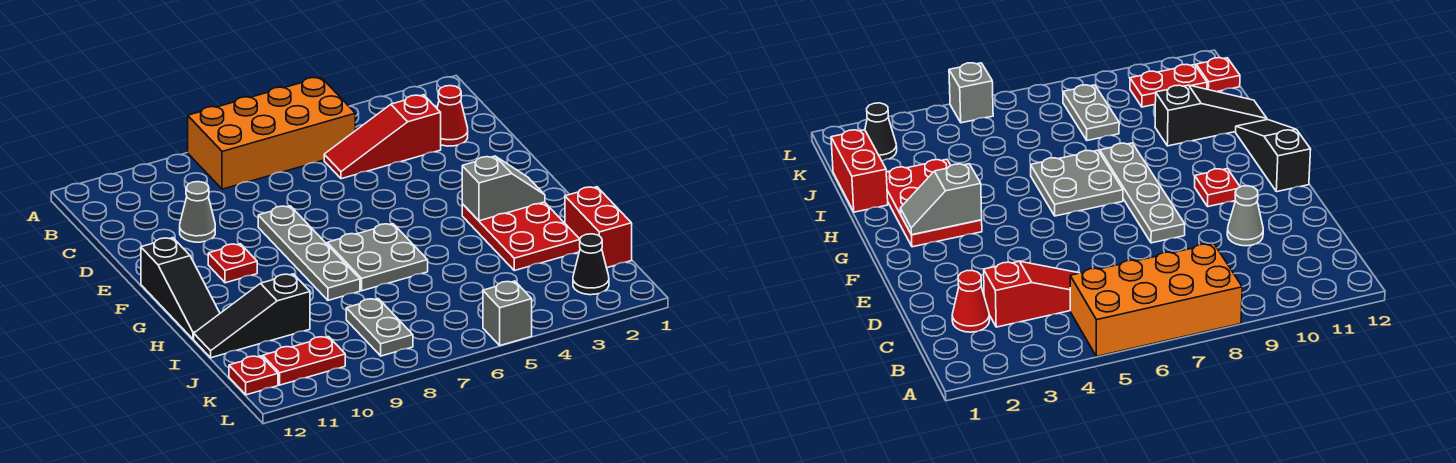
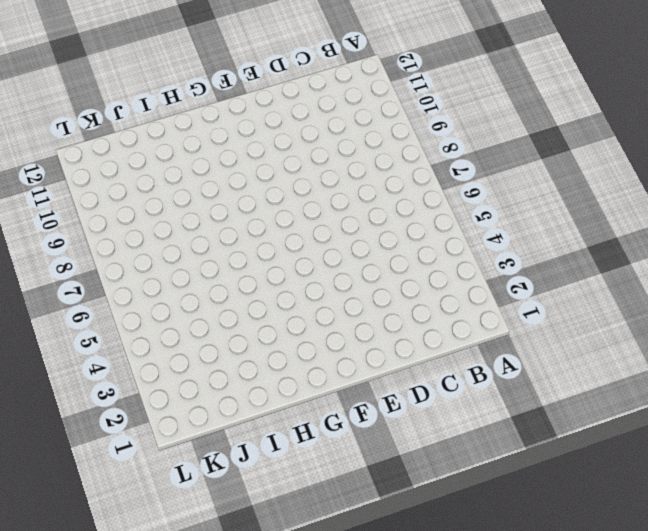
none -> orange 2x4 brick [188,77,355,189]
none -> red 1x1 cone [437,86,468,146]
none -> red 1x3 slope [324,95,441,179]

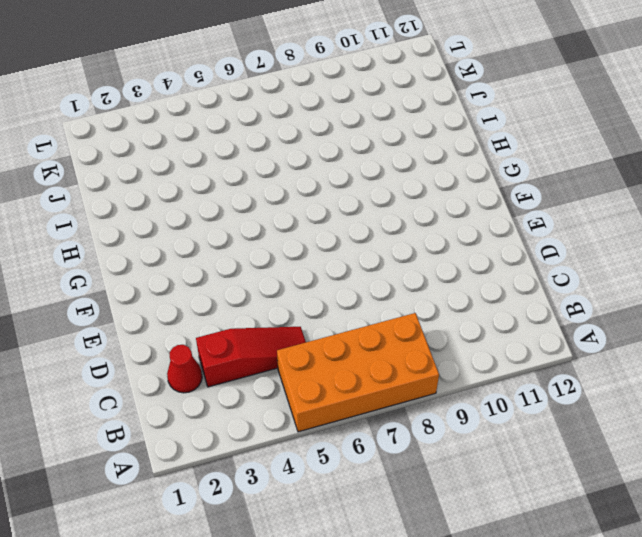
none -> grey 1x1 cone [180,182,215,242]
none -> grey 1x4 plate [258,206,360,300]
none -> red 1x1 plate [208,244,257,283]

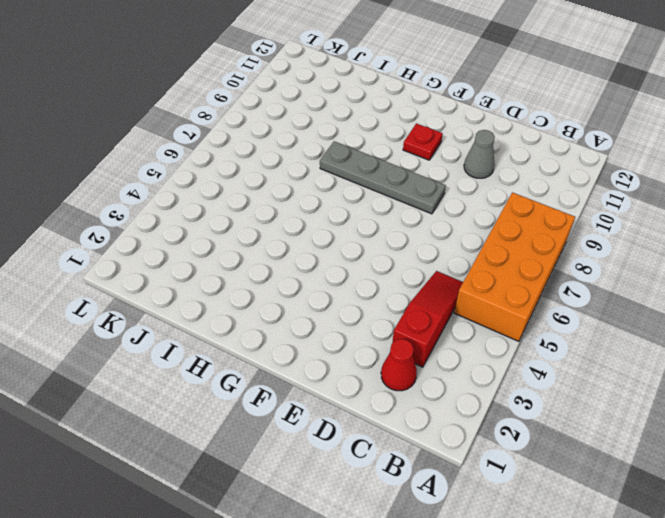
none -> black 1x3 slope [141,238,220,339]
none -> red 2x3 plate [462,202,580,271]
none -> grey 2x2 plate [327,224,428,291]

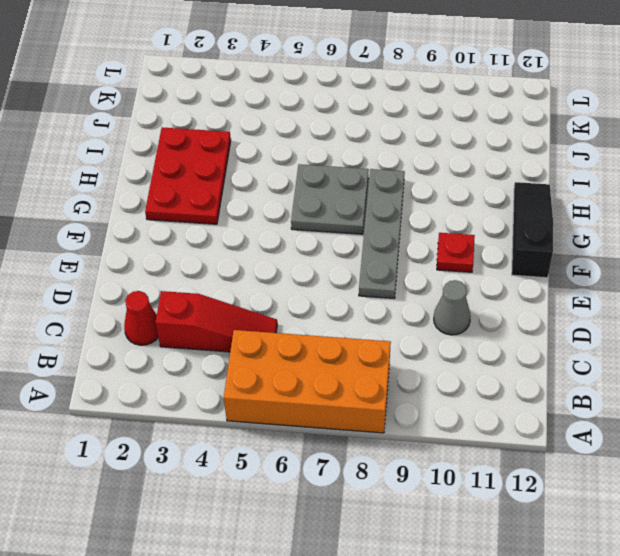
none -> red 1x2 brick [565,187,632,268]
none -> black 1x3 slope [194,274,310,358]
none -> grey 1x2 plate [346,299,413,356]

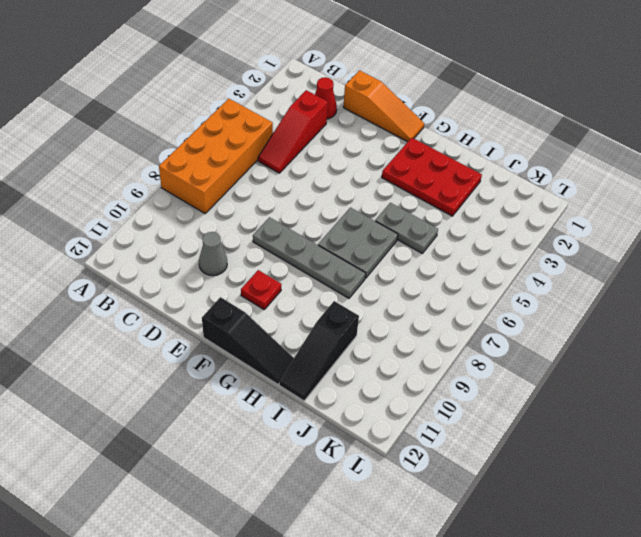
orange 1x3 slope [343,70,424,142] -> none
grey 1x2 plate [375,203,438,253] -> grey 1x2 plate moved to [346,299,413,356]
none -> red 1x2 brick [565,187,632,268]
none -> black 1x1 cone [573,234,609,295]
none -> red 1x2 plate [263,337,345,385]

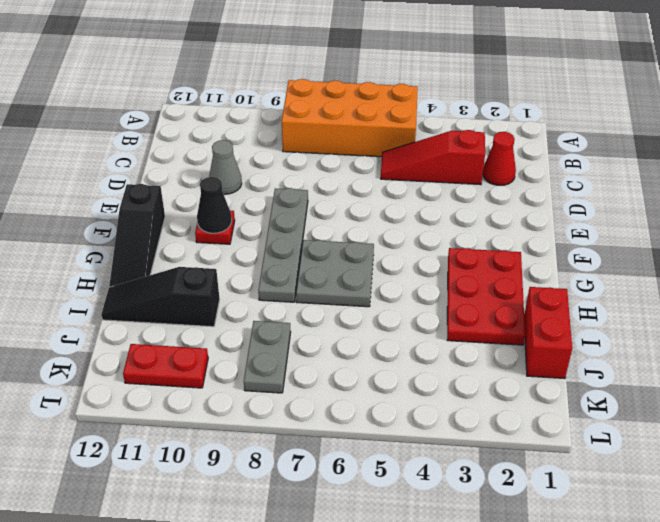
black 1x1 cone [197,177,232,233] -> black 1x1 cone moved to [573,234,609,295]
none -> red 1x1 plate [229,356,278,395]
none -> grey 1x1 brick [483,281,532,345]
none -> grey 1x2 slope [462,156,545,221]

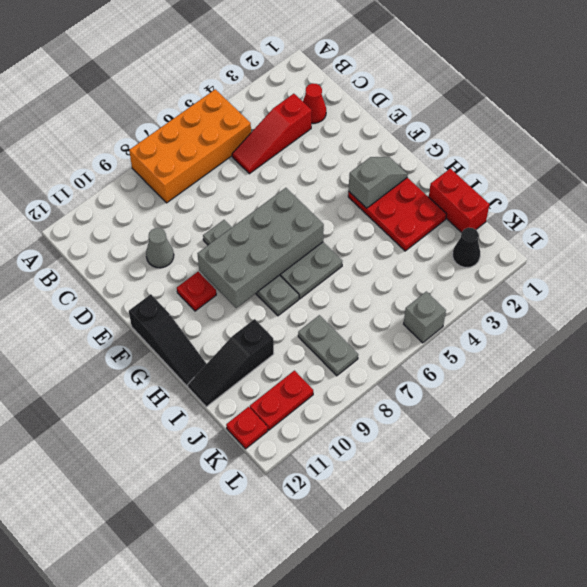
grey 2x4 brick [197,188,324,308] -> none

